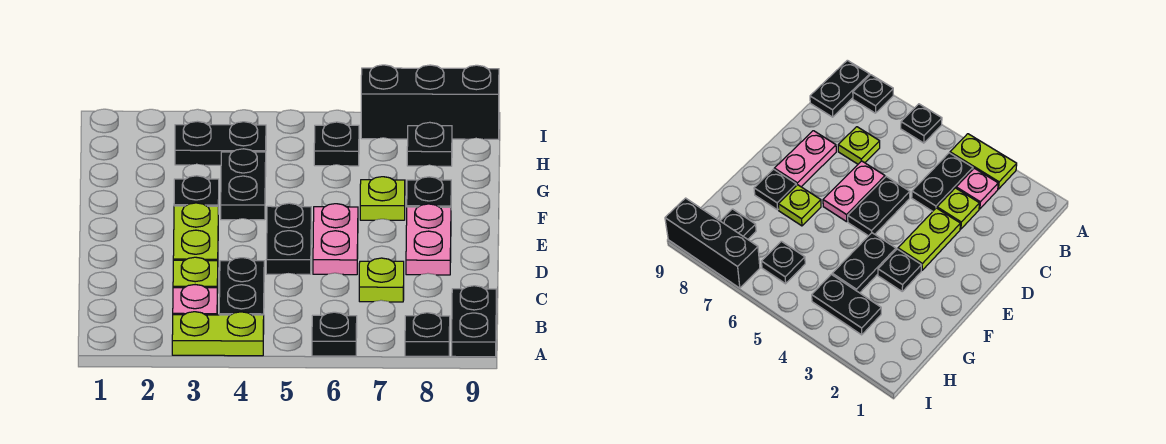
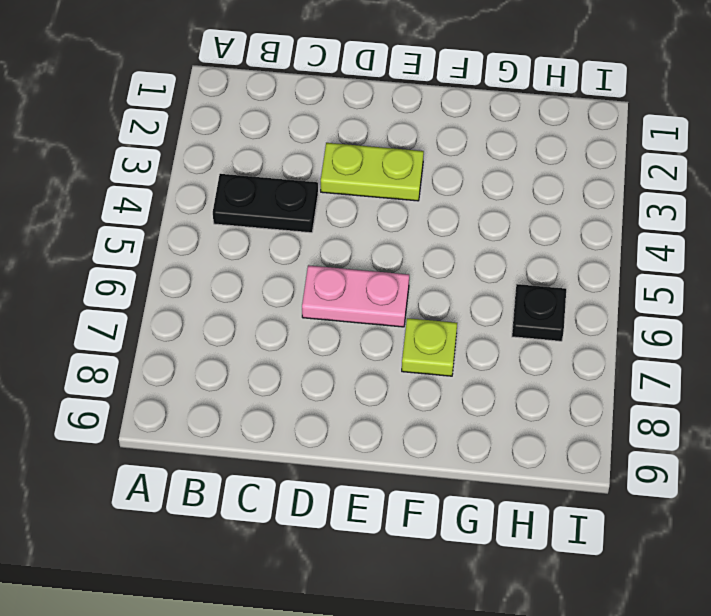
none -> lime 1x2 plate [172,312,264,356]
none -> black 1x1 plate [312,312,357,356]
none -> black 1x1 plate [405,313,450,356]

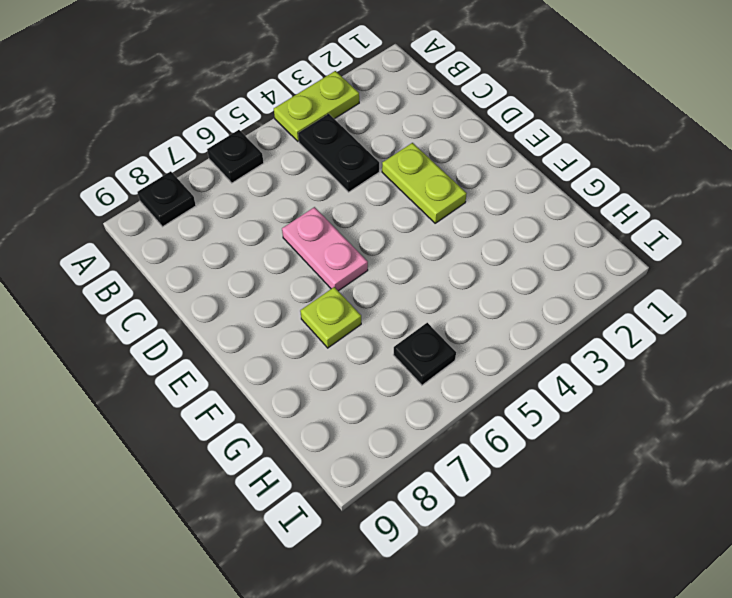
none -> black 1x2 plate [452,286,497,357]
none -> pink 1x1 plate [173,285,217,315]
none -> lime 1x1 plate [173,257,218,293]

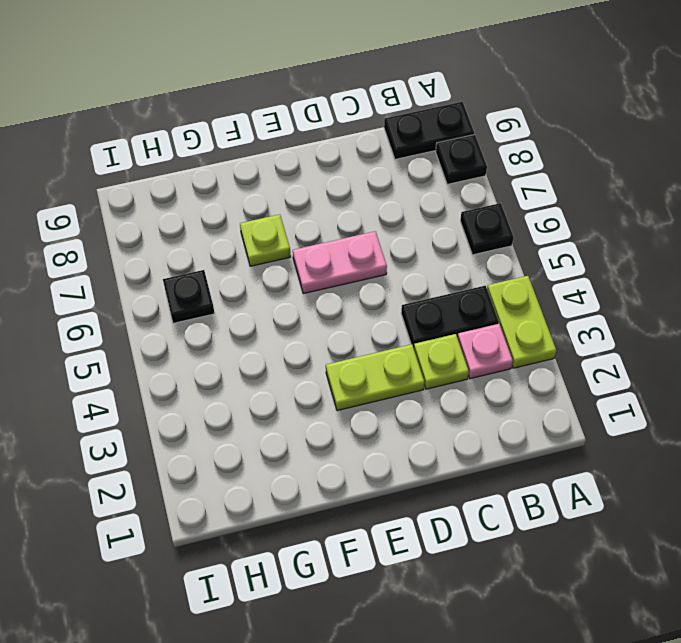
none -> lime 1x1 plate [359,258,404,302]
none -> black 1x2 plate [266,203,311,274]
none -> pink 1x2 plate [406,204,451,275]

